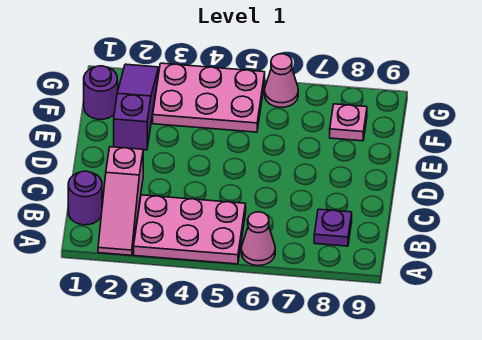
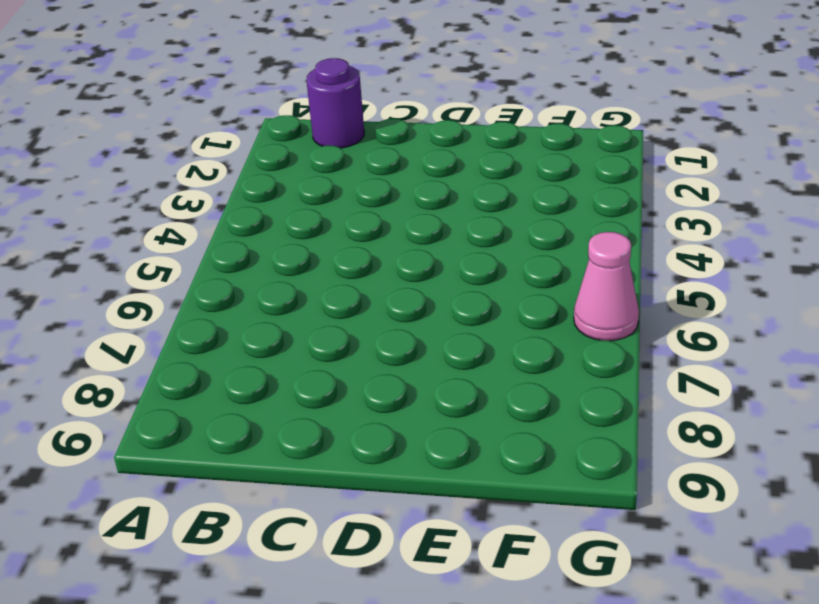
none -> pink 1x3 slope [98,147,143,255]
none -> pink 2x3 plate [134,195,246,264]

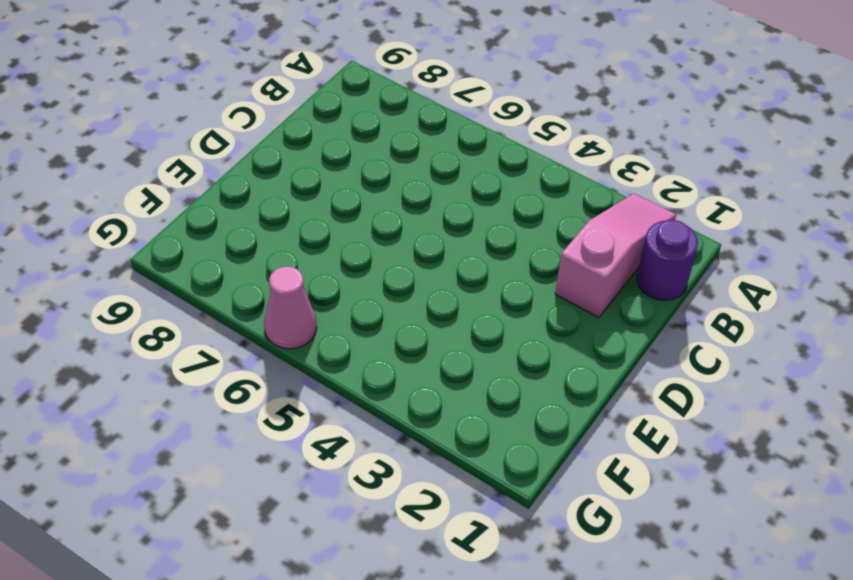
none -> pink 2x3 plate [134,195,246,264]
none -> pink 1x1 cone [242,212,275,266]

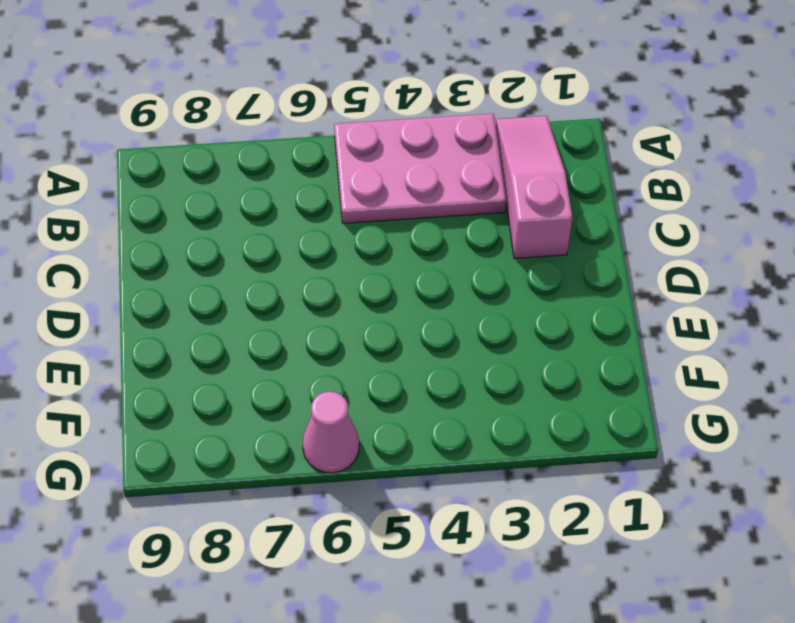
none -> pink 1x1 cone [242,212,275,266]
none -> purple 1x1 round brick [68,171,102,225]

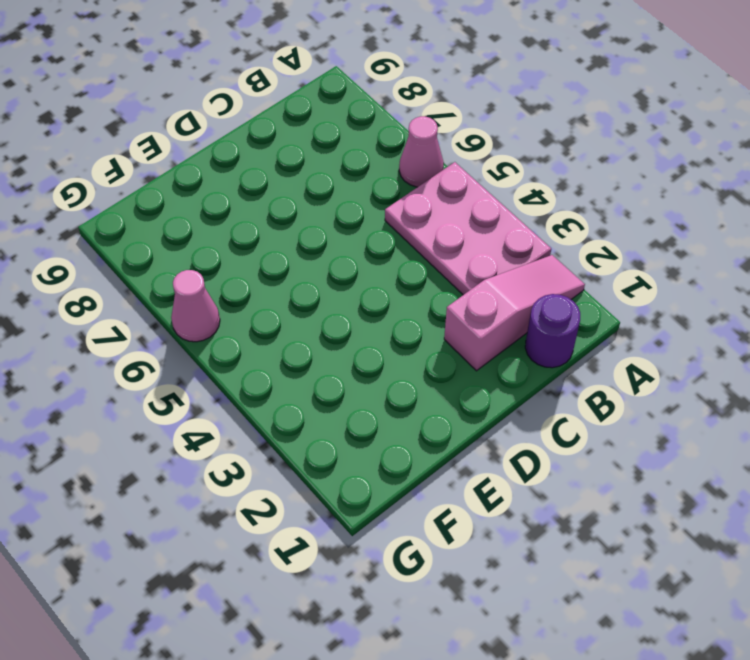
none -> purple 1x1 plate [314,209,352,246]
none -> purple 1x3 slope [114,64,159,150]

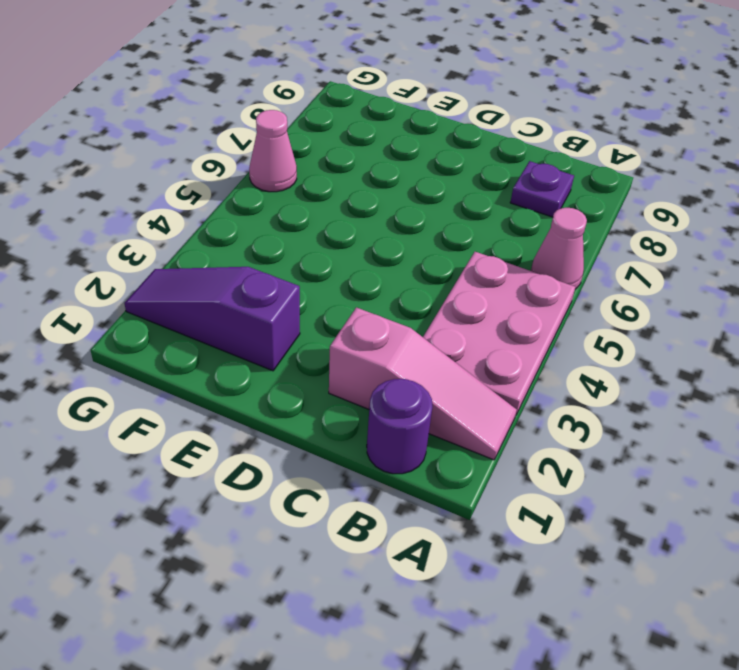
none -> purple 1x1 round brick [84,66,118,119]
none -> pink 2x3 plate [153,63,265,132]

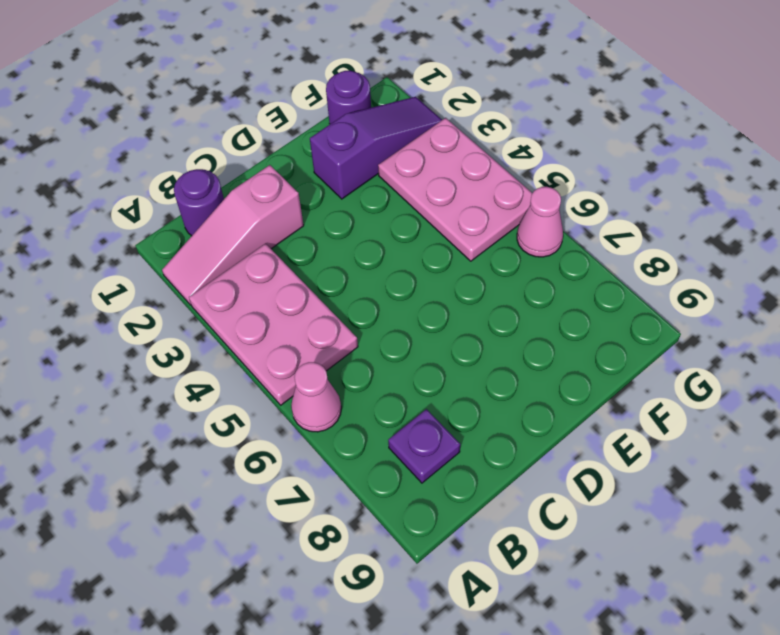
none -> pink 1x1 plate [330,104,367,141]

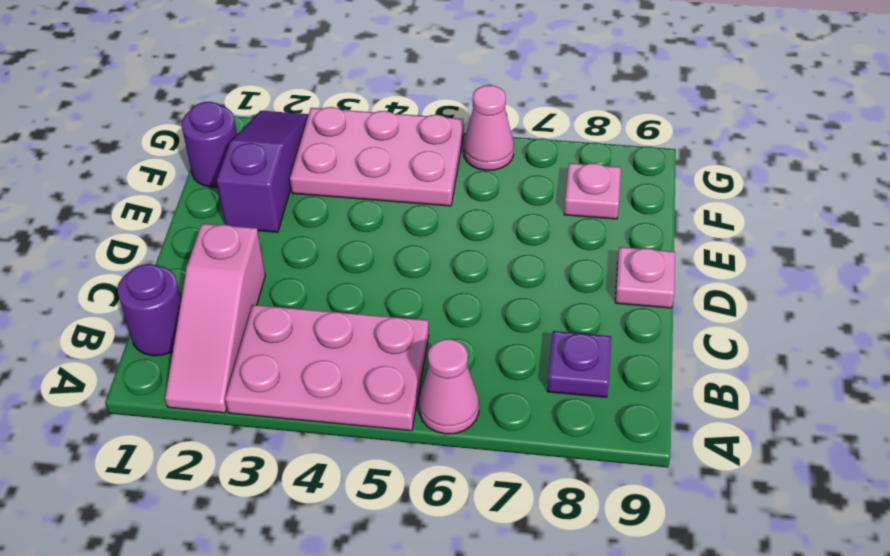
pink 1x1 plate [615,247,675,308] -> none

